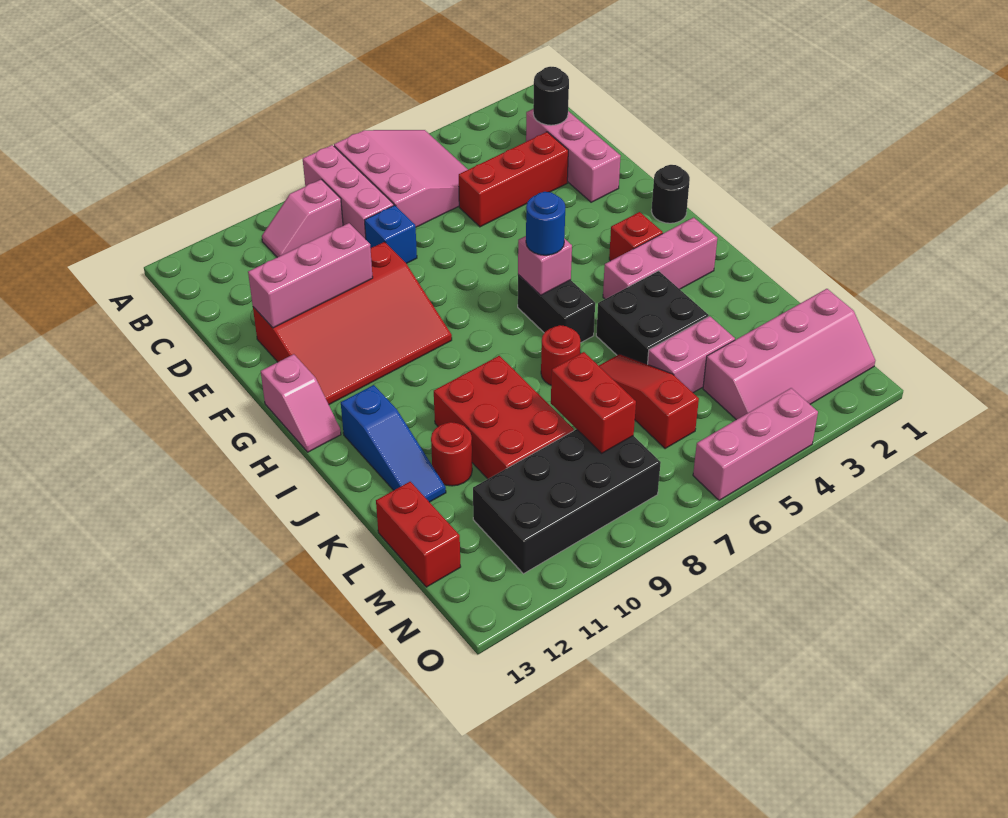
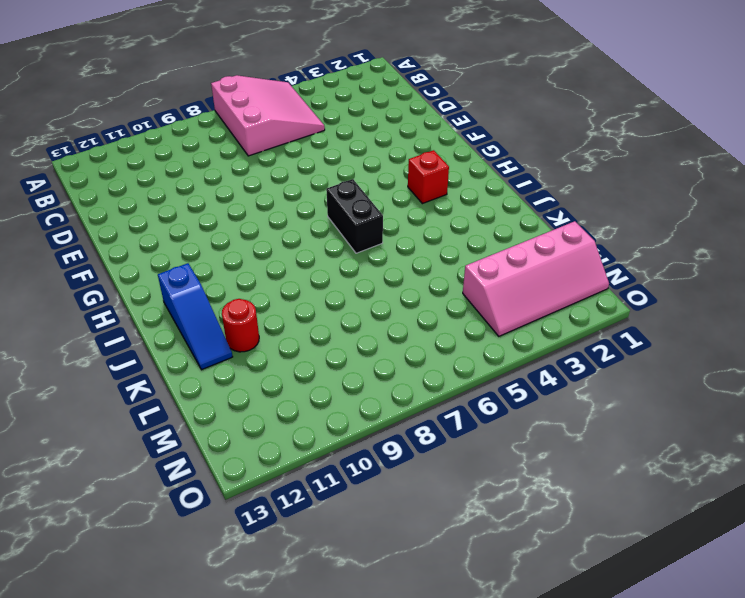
none -> pink 1x3 brick [303,145,394,239]
none -> pink 1x2 slope [262,179,343,257]
none -> pink 1x3 brick [526,109,621,202]

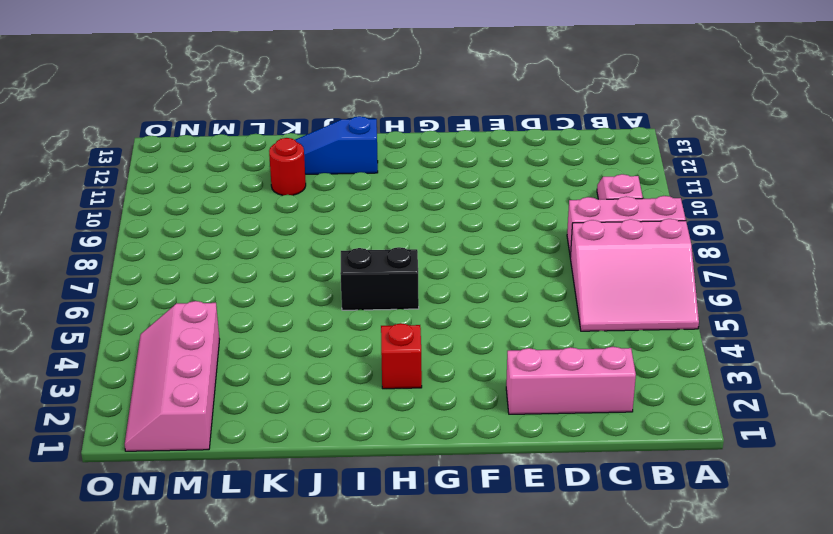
none -> red 1x3 brick [459,132,568,227]
none -> blue 1x1 brick [365,205,417,264]
none -> red 3x4 slope [253,242,452,404]

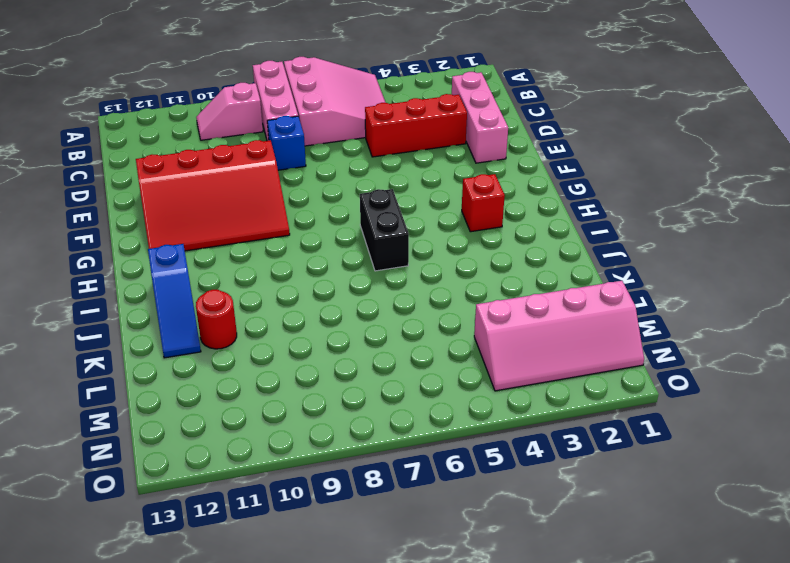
none -> black 1x1 round brick [651,165,690,223]
none -> pink 1x2 slope [261,354,341,452]
none -> pink 1x3 brick [603,218,717,299]

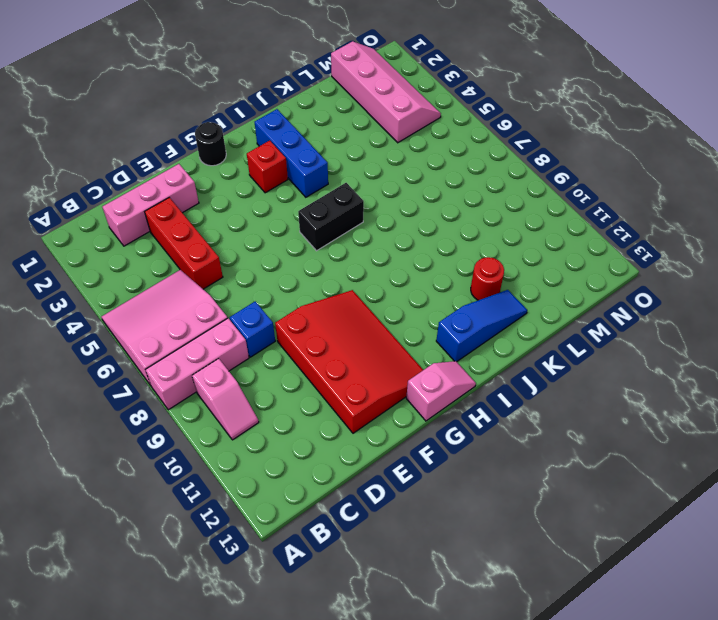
blue 1x3 brick [255,109,328,197] -> pink 1x3 brick [603,218,717,299]
none -> black 2x2 brick [596,271,709,364]
none -> red 1x1 round brick [541,325,580,385]
none -> red 2x3 brick [434,356,574,479]

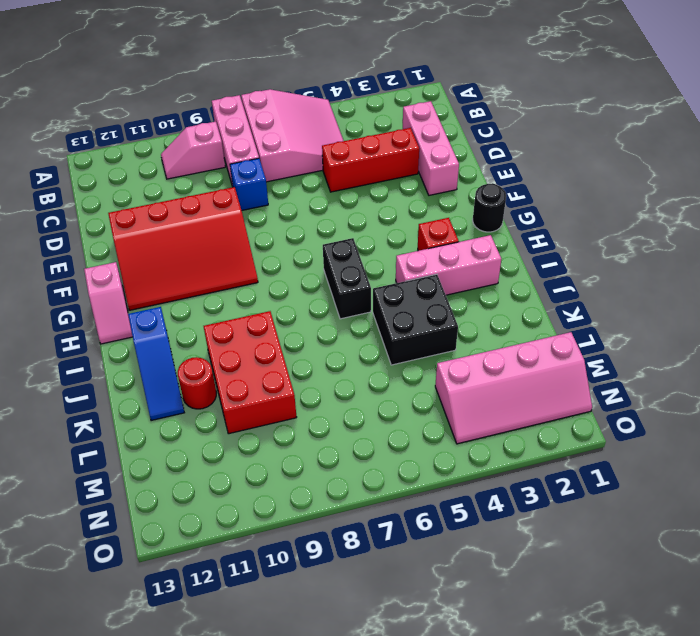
none -> red 1x1 round brick [541,325,580,385]
none -> red 1x3 slope [599,354,699,449]
none -> pink 1x2 brick [648,316,735,393]

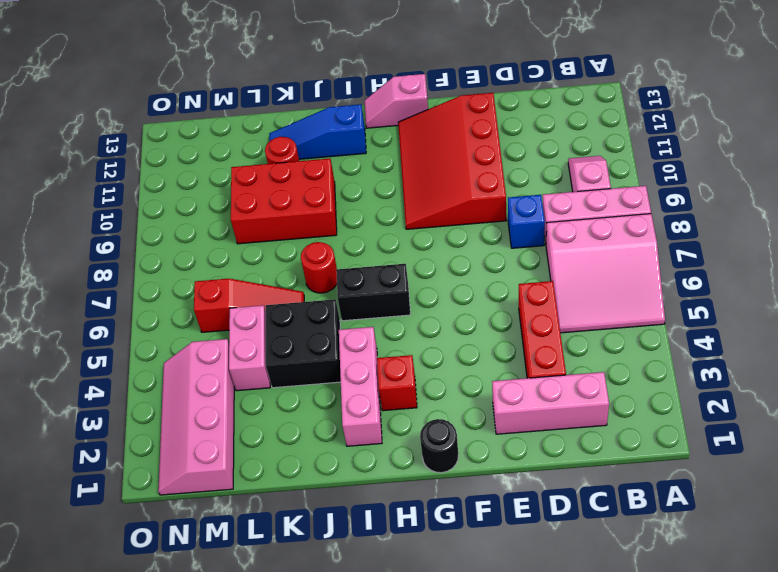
none -> red 1x2 brick [376,482,461,587]
none -> black 2x4 brick [473,429,661,574]
none -> pink 1x3 brick [693,388,818,500]

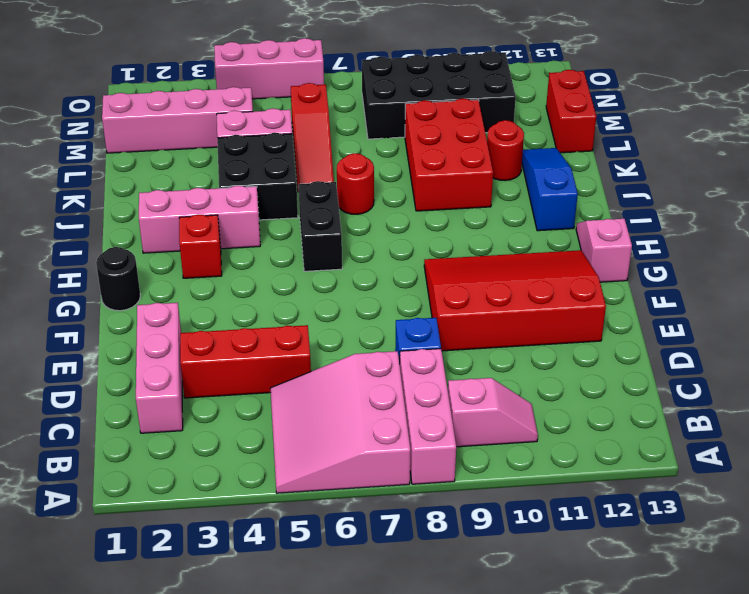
none -> black 1x1 round brick [533,67,569,125]
none -> pink 1x3 brick [248,223,373,328]
none -> pink 1x1 brick [518,236,572,295]

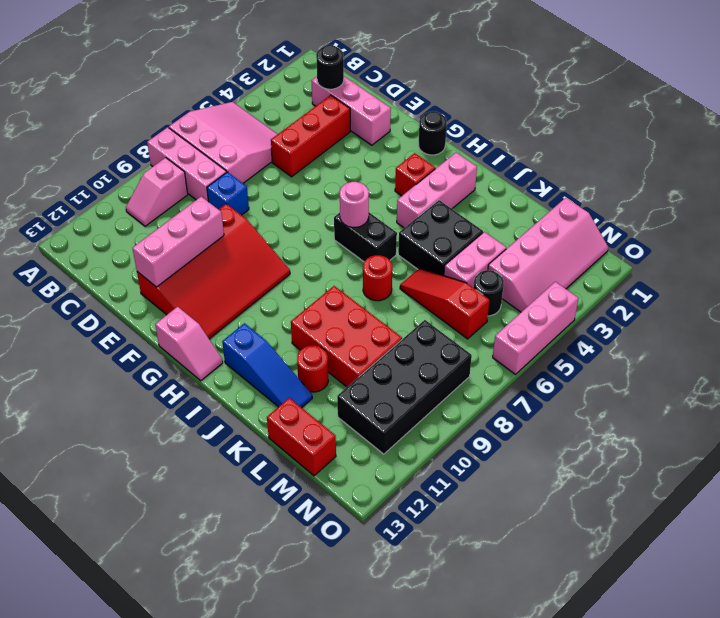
pink 1x1 round brick [340,182,369,227] -> pink 1x1 brick [518,236,572,295]
black 1x1 round brick [473,270,504,316] -> none
none -> red 1x2 brick [551,352,636,453]
none -> blue 1x1 round brick [526,192,565,255]

